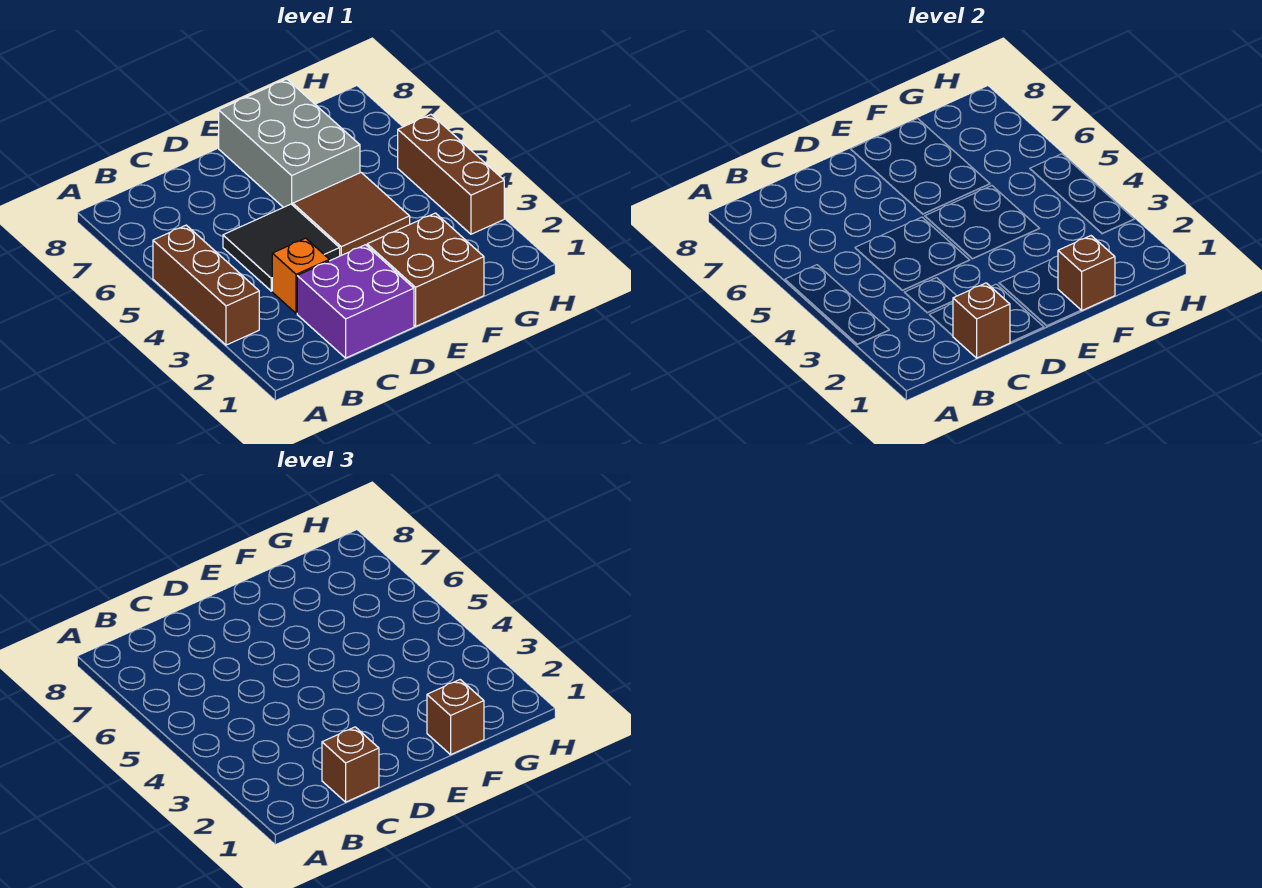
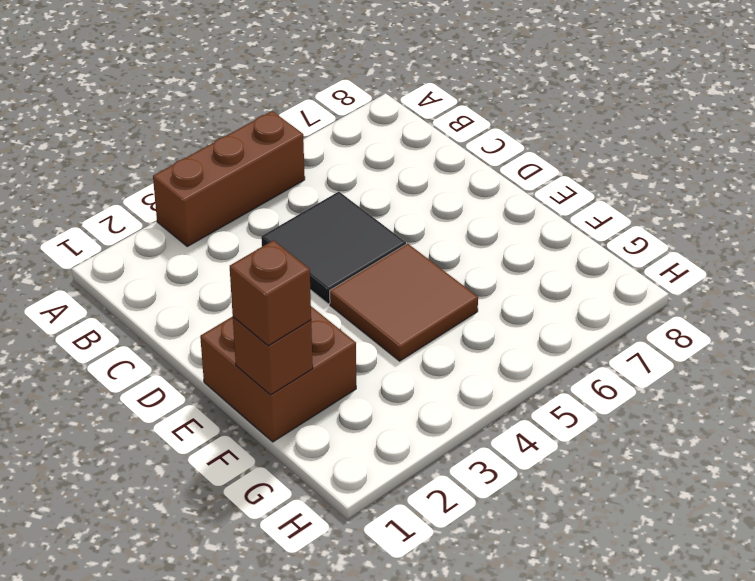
none -> purple 2x2 brick [297,245,414,358]
none -> orange 1x1 brick [272,238,329,313]
none -> grey 2x3 brick [219,79,360,207]

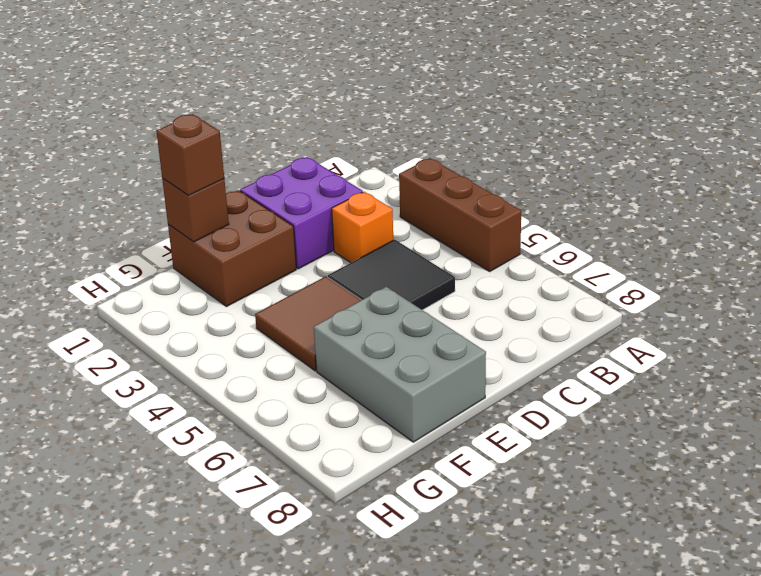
none -> brown 1x3 brick [398,115,504,234]
none -> brown 1x1 brick [953,283,1010,358]
none -> brown 1x1 brick [322,727,379,802]

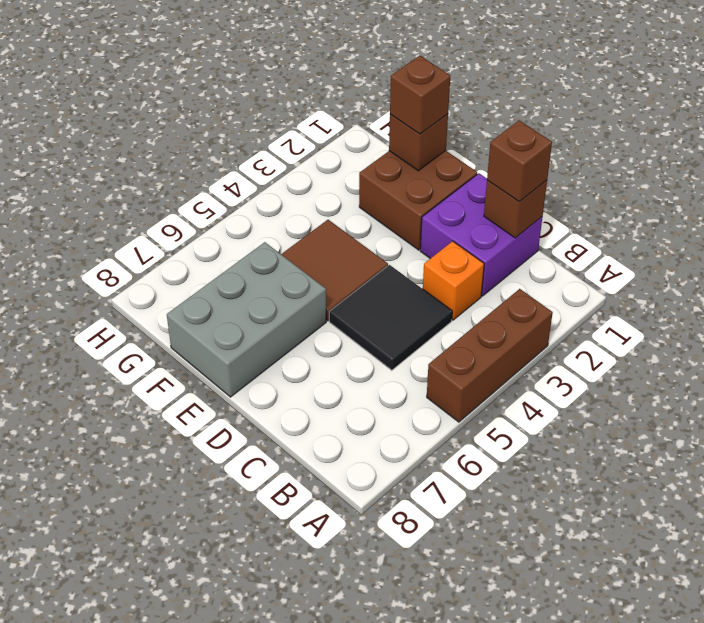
none -> brown 1x3 brick [398,115,504,234]

